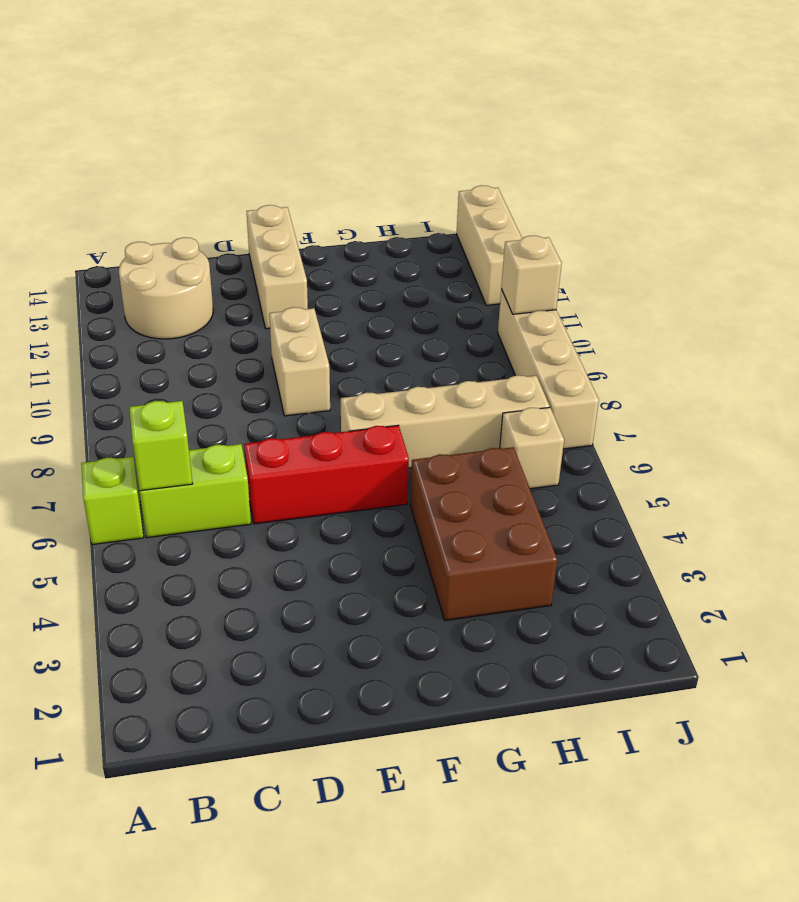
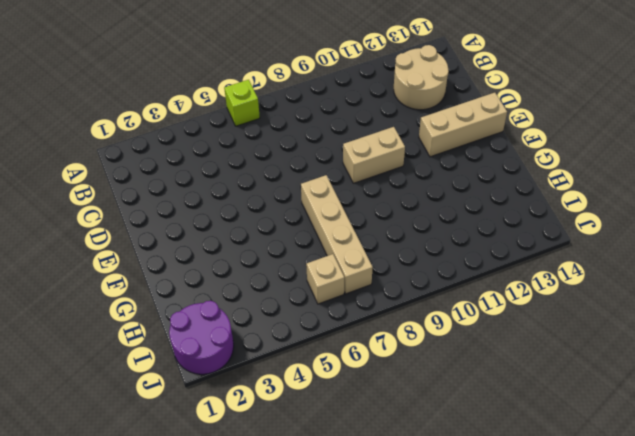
purple 2x2 round brick [169,301,234,374] -> none
none -> lime 1x2 brick [140,444,251,538]
none -> red 1x3 brick [244,425,409,524]
none -> brown 2x3 brick [410,447,557,620]

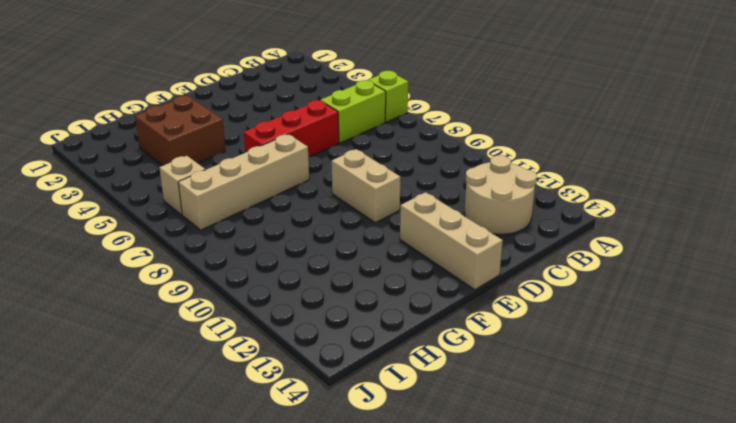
brown 2x2 brick [135,96,225,166] -> brown 2x3 brick [410,447,557,620]
none -> tan 1x4 brick [498,290,599,449]
none -> tan 1x3 brick [457,185,522,305]
none -> lime 1x1 brick [129,401,193,491]

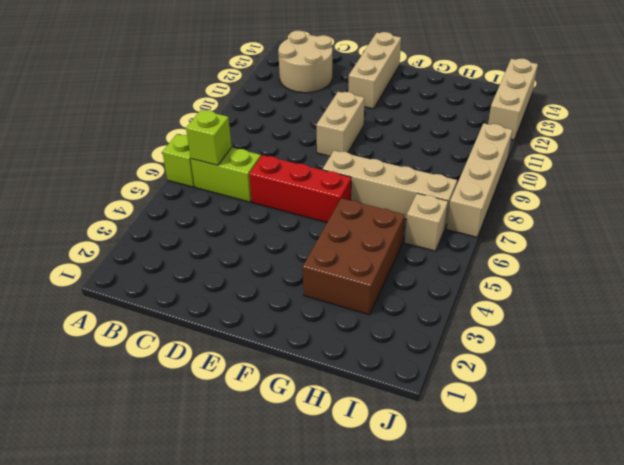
none -> tan 1x1 brick [501,236,562,314]

